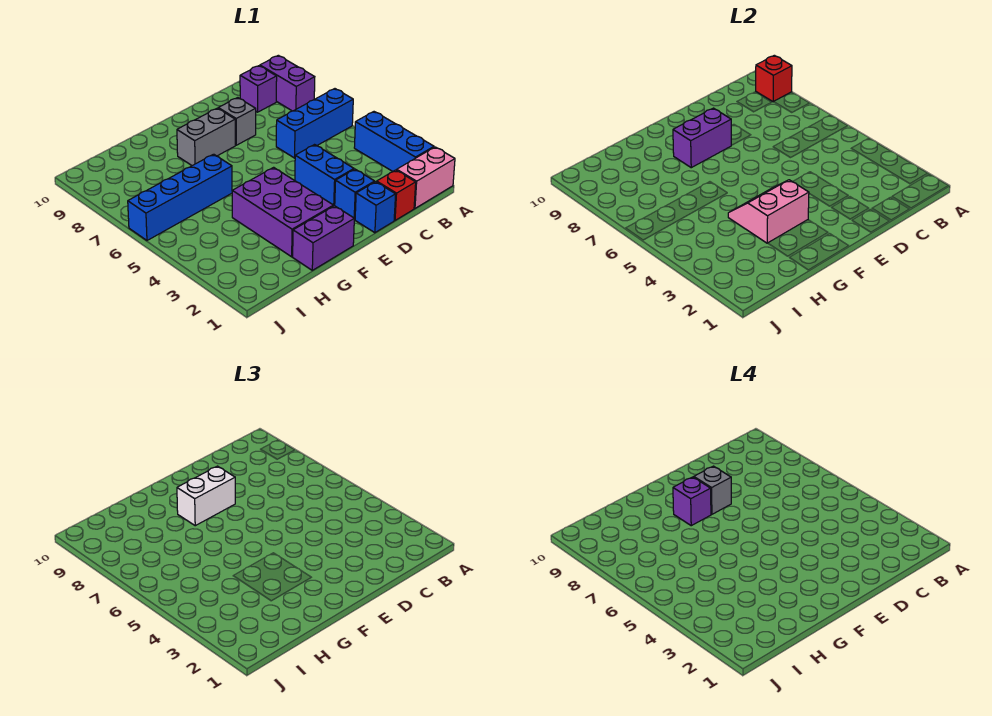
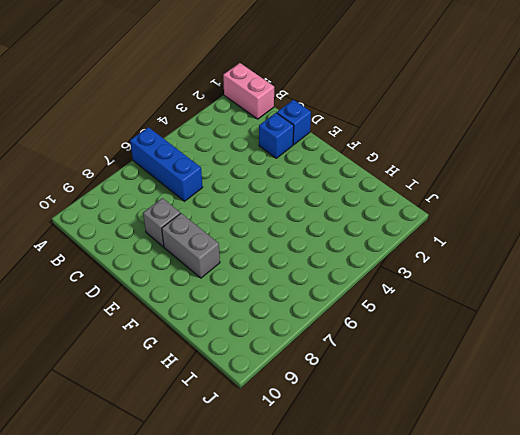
none -> blue 1x3 brick [354,112,434,172]
none -> purple 1x2 brick [260,55,315,111]
none -> purple 1x1 brick [240,66,277,112]

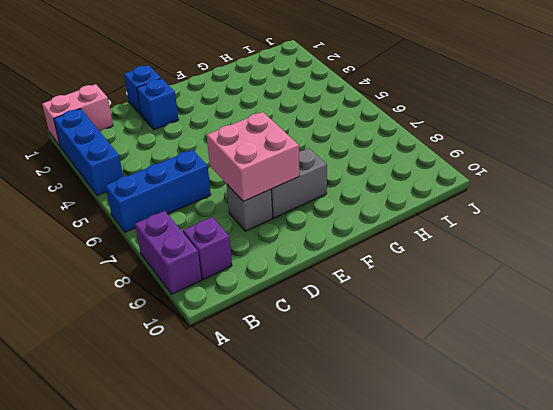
pink 2x2 brick [207,112,299,202] -> purple 1x2 brick [673,108,732,168]
none -> red 1x1 brick [377,170,416,220]
none -> blue 1x2 brick [295,145,354,206]
none -> purple 1x2 brick [293,206,354,270]

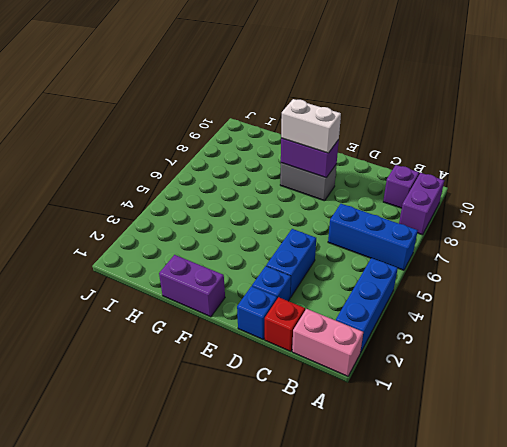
none -> grey 1x1 brick [218,98,256,145]
none -> purple 2x3 brick [232,167,333,257]
none -> blue 1x4 brick [128,154,232,240]

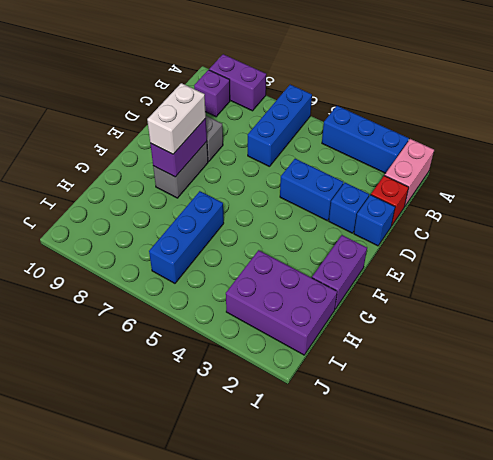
blue 1x3 brick [149,191,224,283] -> blue 1x4 brick [128,154,232,240]
purple 2x3 brick [226,250,337,355] -> purple 2x3 brick moved to [232,167,333,257]
none -> red 1x1 brick [756,55,792,102]
none -> pink 2x2 slope [728,180,809,243]
none -> grey 1x1 brick [694,466,731,514]

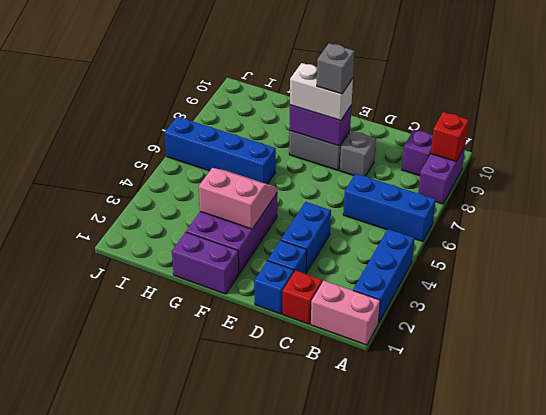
none -> purple 1x1 brick [673,477,711,526]

